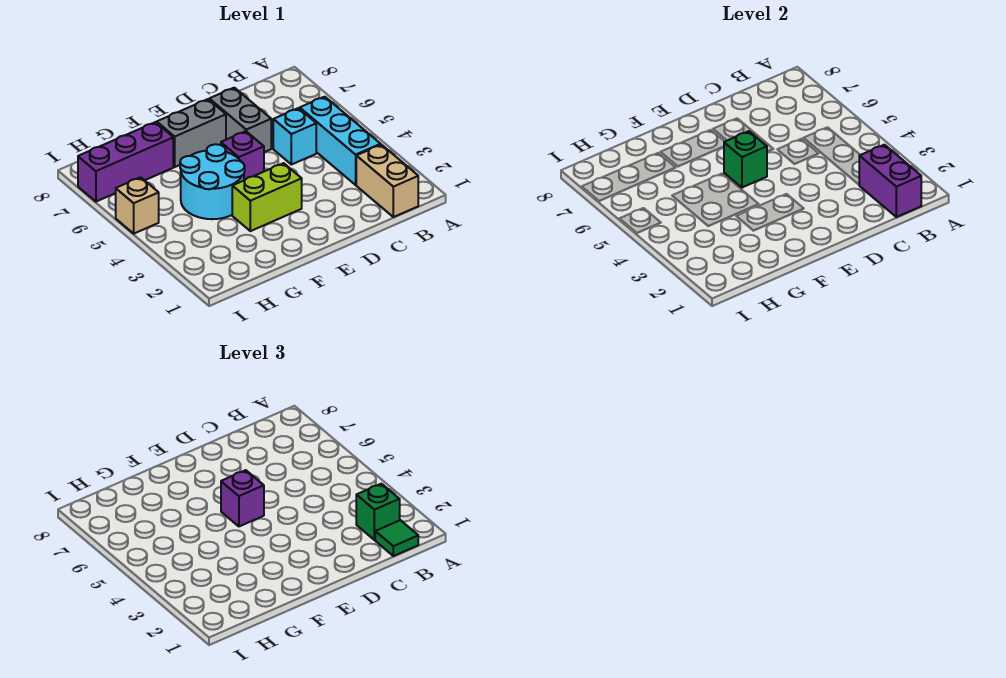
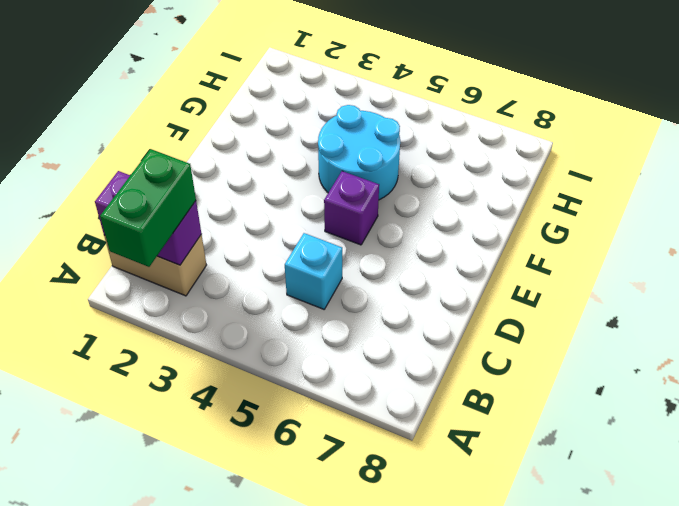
green 1x2 brick [100,149,196,267] -> green 1x1 brick [356,484,400,540]
none -> cyan 1x3 brick [300,97,381,185]
none -> grey 1x2 brick [209,88,271,152]
none -> lime 1x2 brick [232,163,302,231]

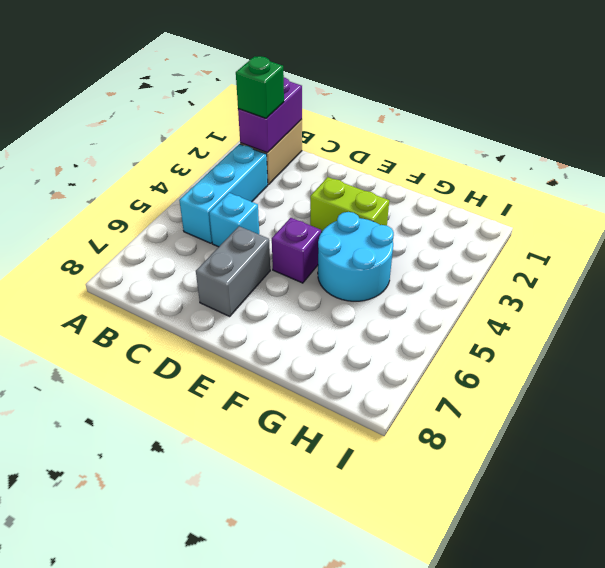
none -> grey 1x2 brick [157,99,226,167]
none -> purple 1x3 brick [78,122,173,202]
none -> tan 1x1 brick [116,177,159,233]

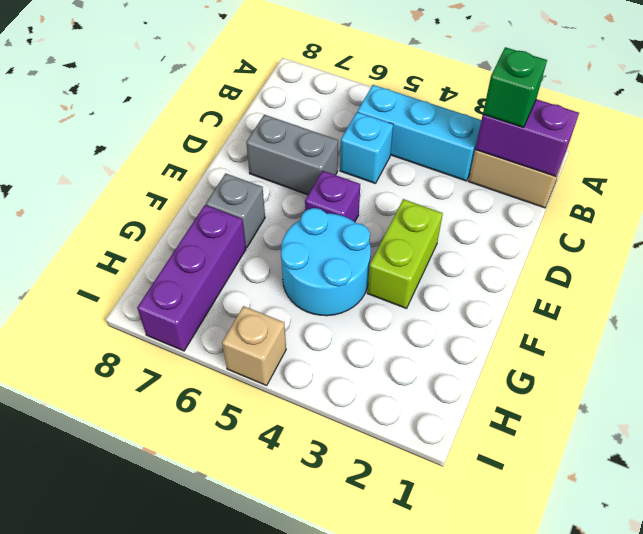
grey 1x1 brick [206,173,265,247] -> grey 1x2 brick [157,99,226,167]
none -> green 1x1 brick [724,131,767,187]
none -> green 1x1 tile [375,520,418,556]
none -> purple 1x1 brick [221,470,264,526]

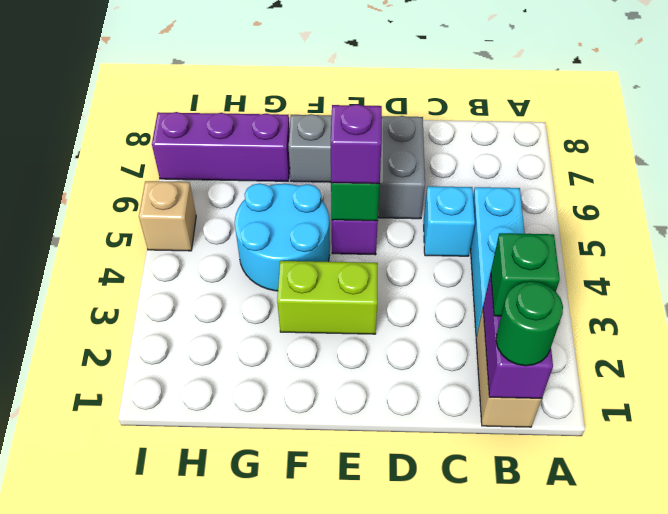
green 1x1 round brick [496,281,563,366] -> green 1x1 tile [375,520,418,556]

